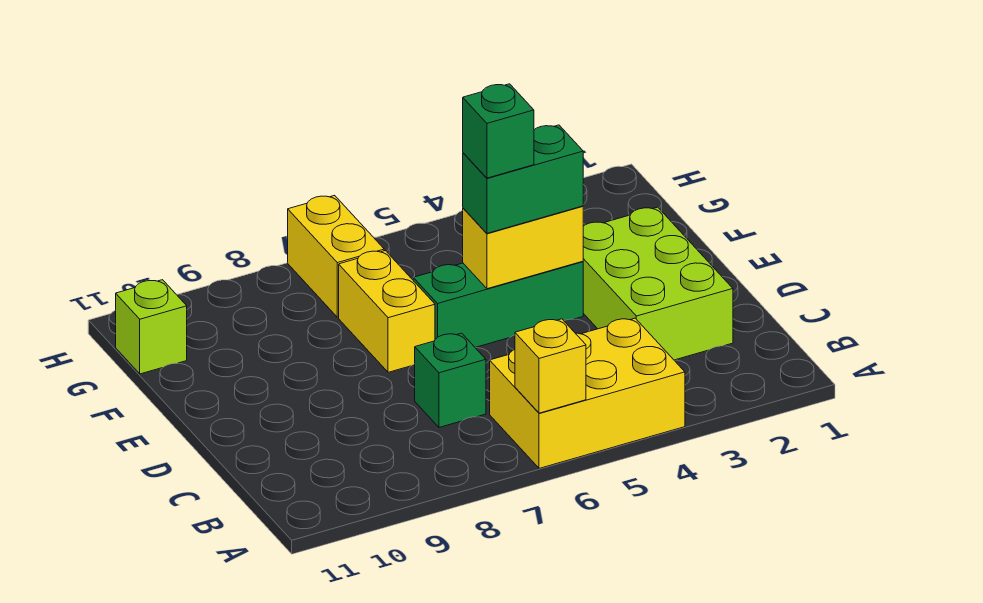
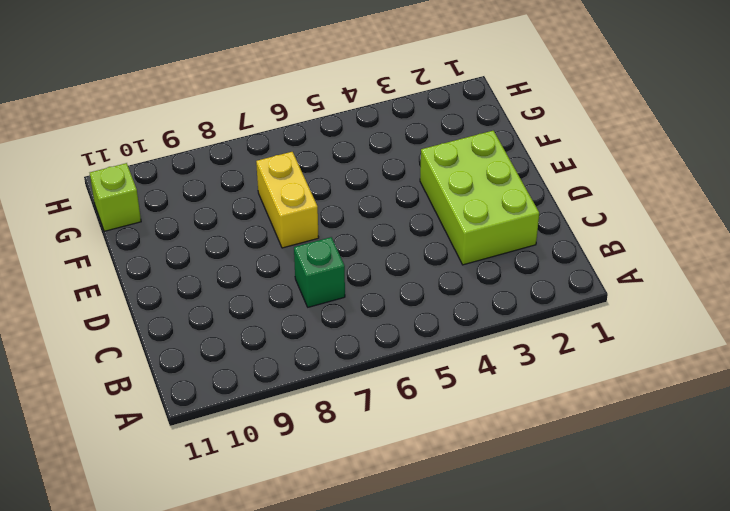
none -> yellow 2x3 brick [490,318,685,468]
none -> green 1x3 brick [413,261,583,348]

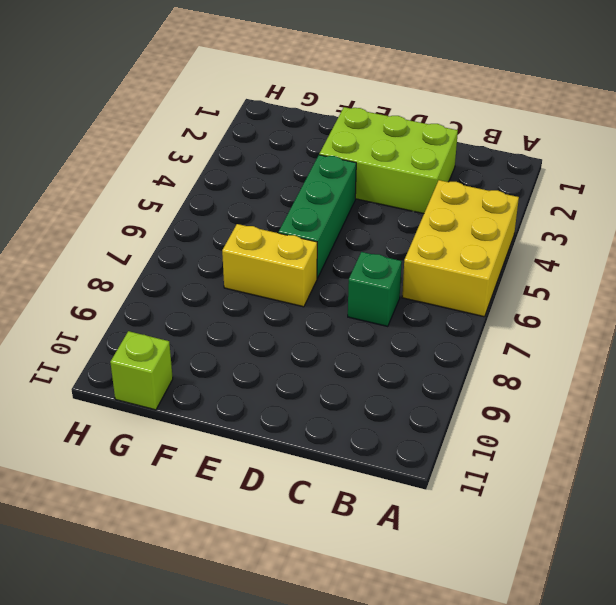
none -> yellow 1x2 brick [288,195,384,317]
none -> yellow 1x1 brick [515,319,586,413]

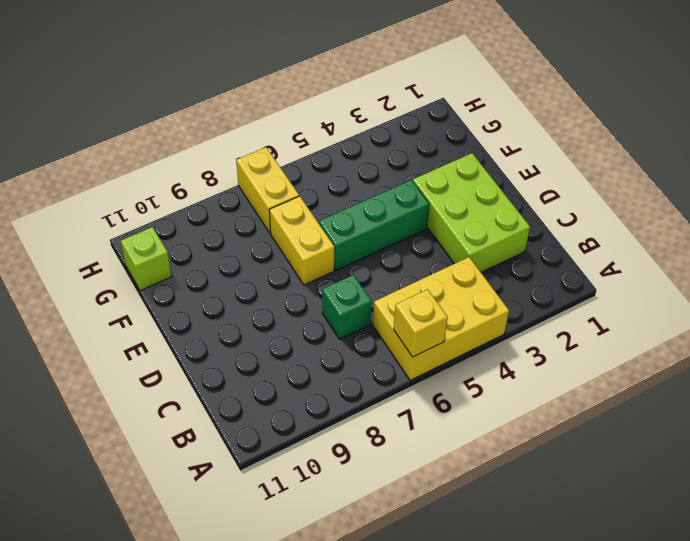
none -> yellow 1x2 brick [463,206,583,289]
none -> green 1x2 brick [463,125,583,233]

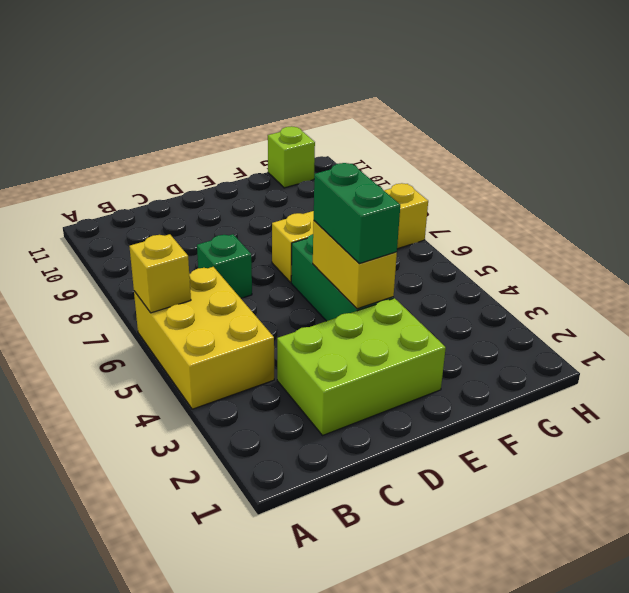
none -> green 1x1 brick [463,84,534,178]

